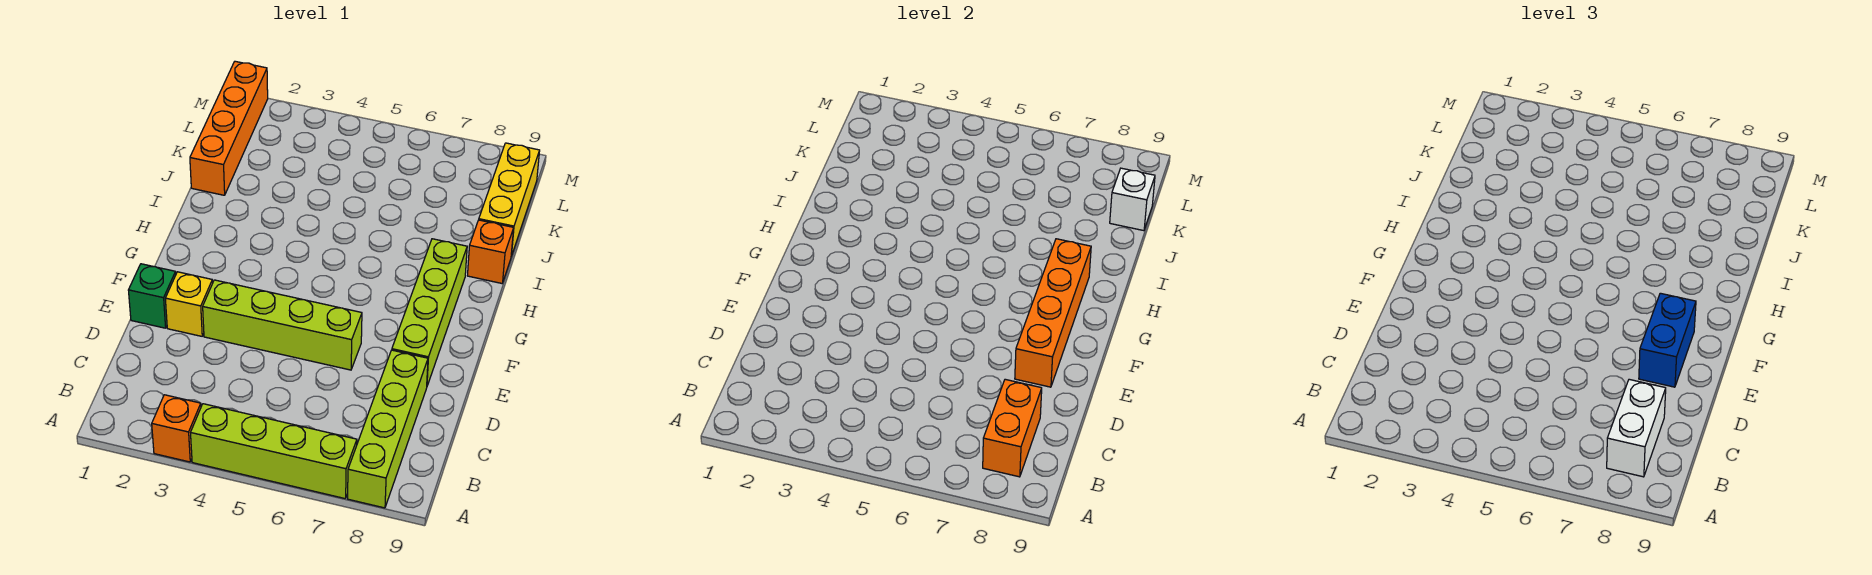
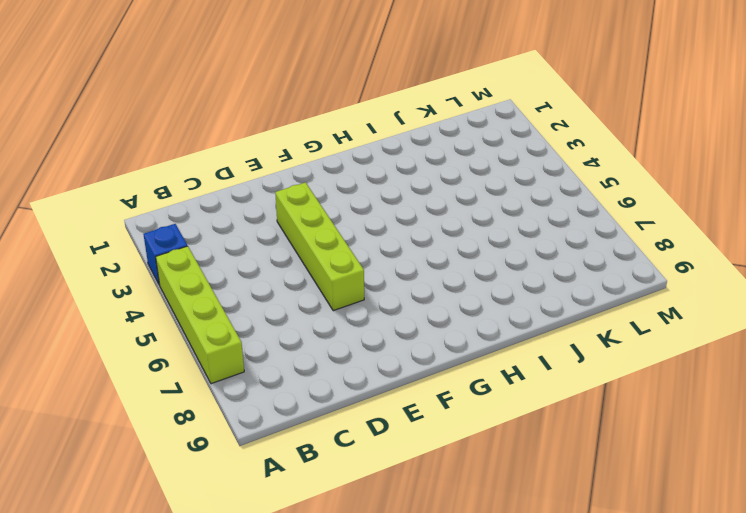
blue 1x1 brick [144,224,187,285] -> orange 1x1 brick [152,395,201,462]
none -> lime 1x4 brick [348,350,428,508]
none -> green 1x1 brick [128,264,176,328]
none -> yellow 1x1 brick [165,272,213,336]

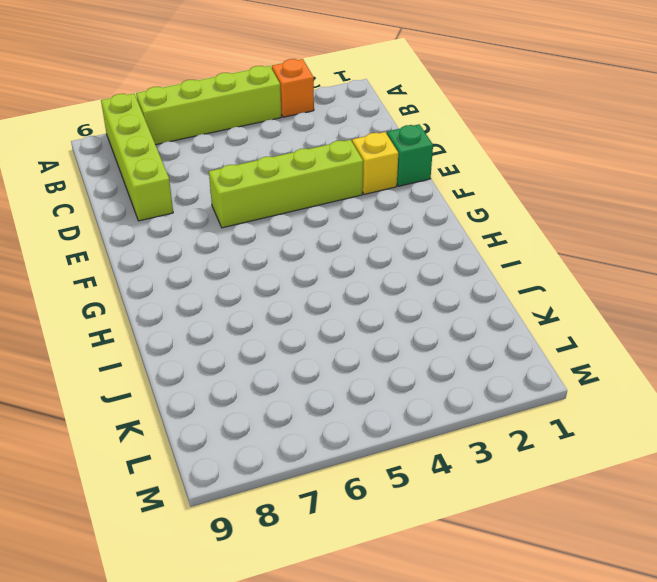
none -> lime 1x4 brick [392,239,467,386]
none -> orange 1x1 brick [467,220,514,283]
none -> orange 1x4 brick [190,61,268,195]

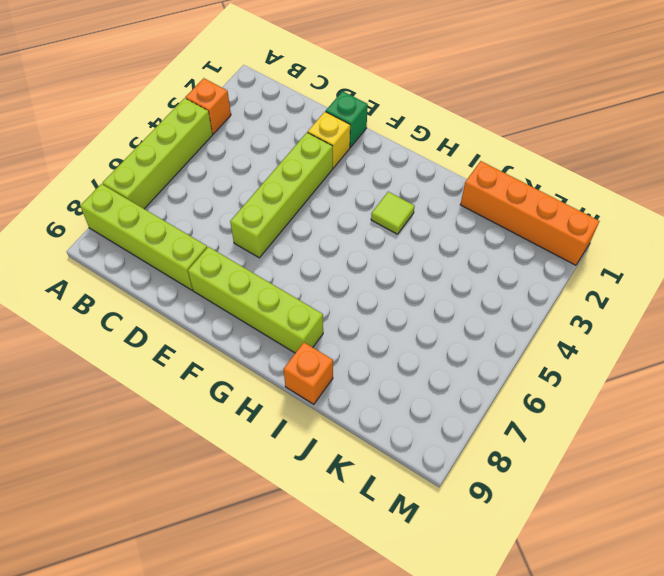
lime 1x1 tile [371,192,415,234] -> none
none -> yellow 1x3 brick [479,143,540,256]
none -> orange 1x2 brick [983,379,1042,477]
none -> orange 1x4 brick [1015,239,1091,387]

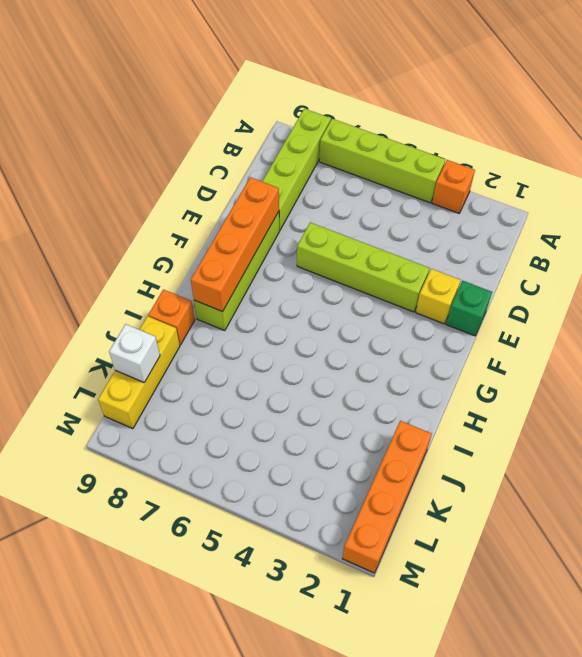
none -> orange 1x2 brick [983,379,1042,477]
none -> white 1x2 brick [1607,379,1666,477]
none -> blue 1x2 brick [1639,293,1696,387]

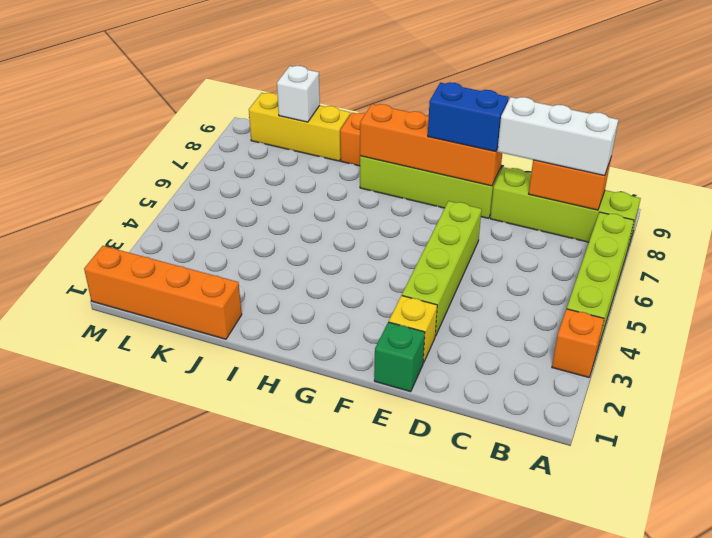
white 1x3 brick [497,97,618,176] -> white 1x2 brick [1607,379,1666,477]

